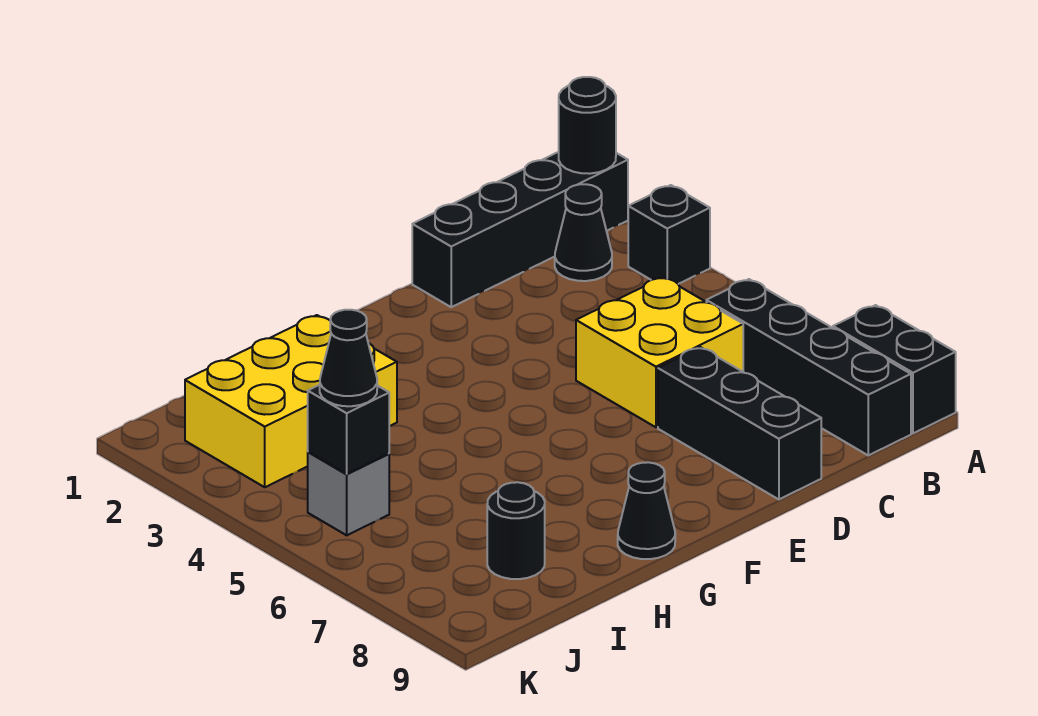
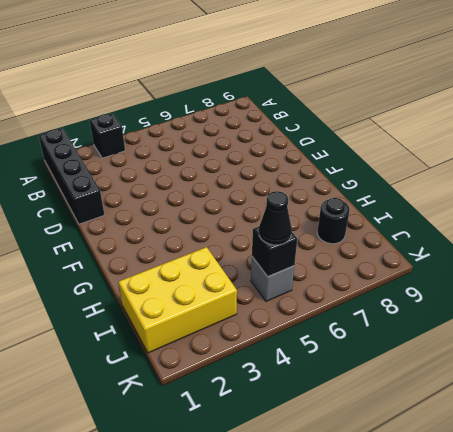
yellow 2x3 brick [118,247,237,353] -> yellow 2x3 brick turned to [185,315,397,487]
none -> black 1x2 brick [833,305,956,433]
none -> black 1x1 cone [555,184,612,281]
none -> black 1x4 brick [706,279,911,455]

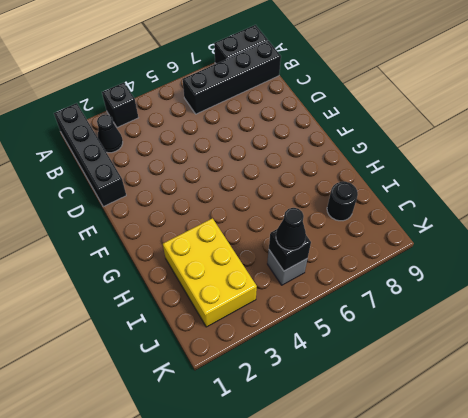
none -> yellow 2x2 brick [576,277,743,427]
none -> black 1x3 brick [658,347,821,499]
none -> black 1x1 cone [618,462,675,559]

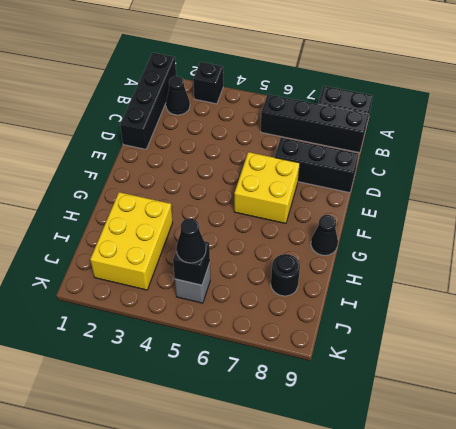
yellow 2x2 brick [234,152,300,224] -> yellow 2x2 brick moved to [576,277,743,427]
none -> black 1x1 round brick [559,77,616,174]

